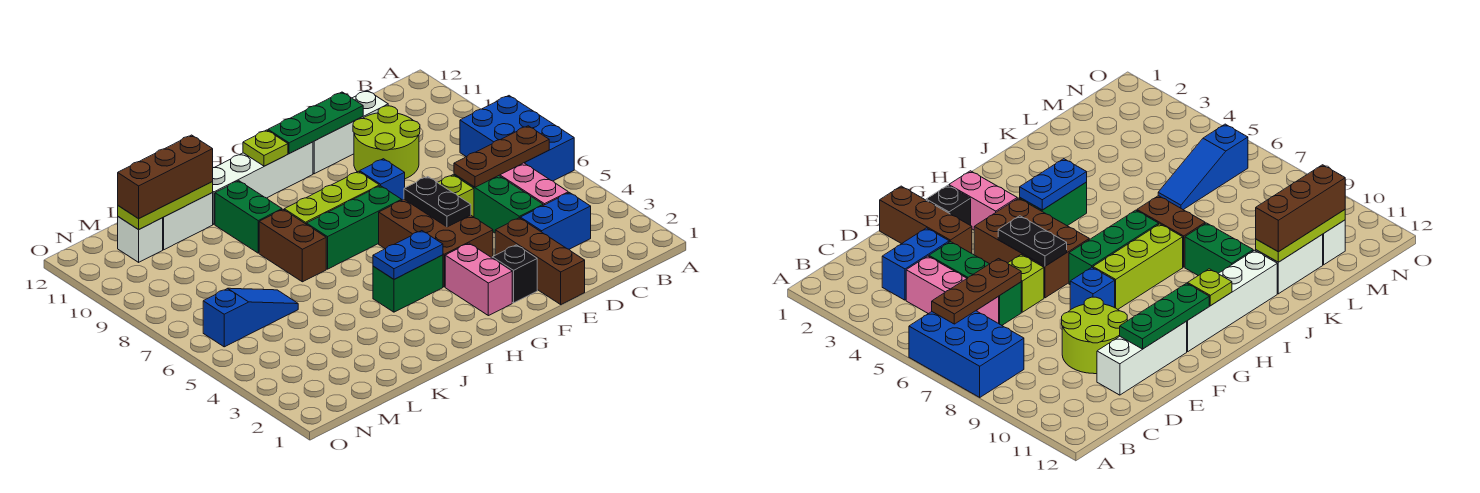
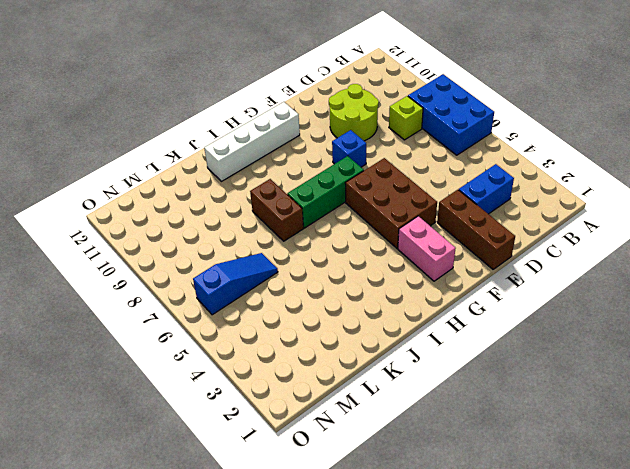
lime 1x1 brick [389,96,423,140] -> lime 1x1 brick moved to [437,175,474,217]
none -> pink 1x3 brick [499,163,568,205]
none -> green 1x3 brick [454,174,543,233]
none -> white 1x3 brick [313,90,388,174]

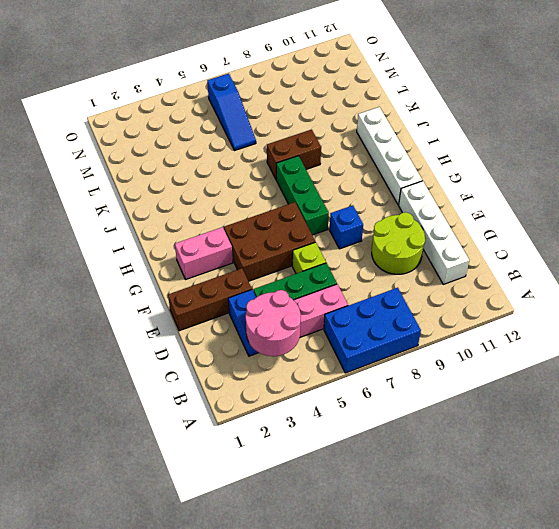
pink 2x2 round brick [246,290,301,356] -> none
white 1x4 brick [399,181,469,284] -> white 1x3 brick [313,90,388,174]
none -> black 1x1 brick [492,245,537,303]
none -> lime 1x3 brick [284,171,379,224]
none -> green 1x2 brick [373,255,443,312]

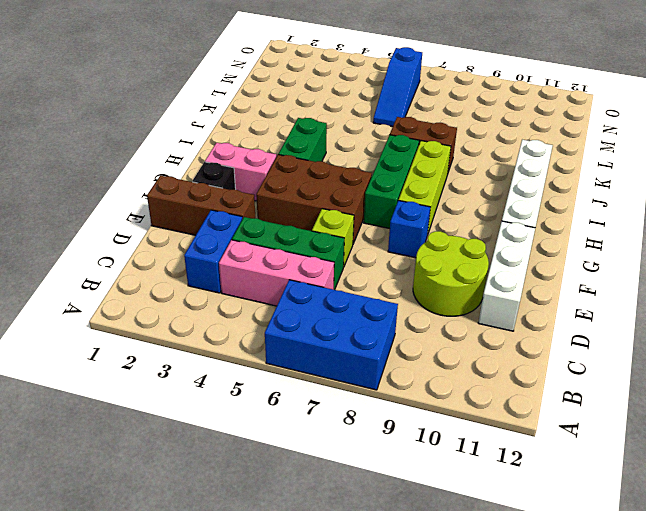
none -> green 1x2 brick [215,181,282,253]
none -> white 1x2 brick [163,193,213,250]
none -> white 1x1 brick [118,217,163,262]

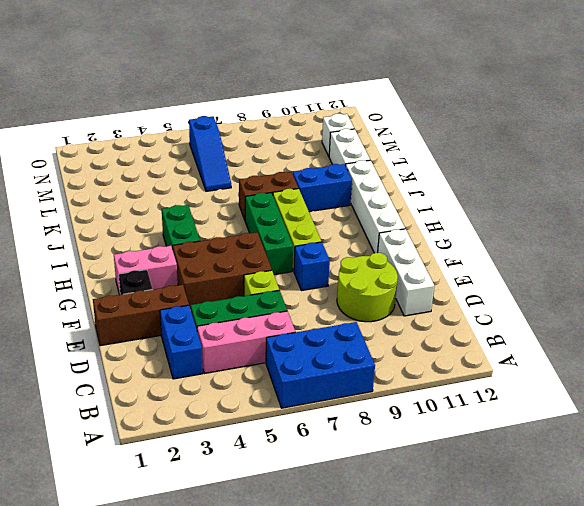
blue 1x2 brick [293,164,352,212] -> green 1x2 brick [215,181,282,253]
none -> brown 1x3 plate [454,126,549,187]
none -> green 1x3 plate [268,92,363,154]
none -> black 1x2 plate [404,177,471,227]

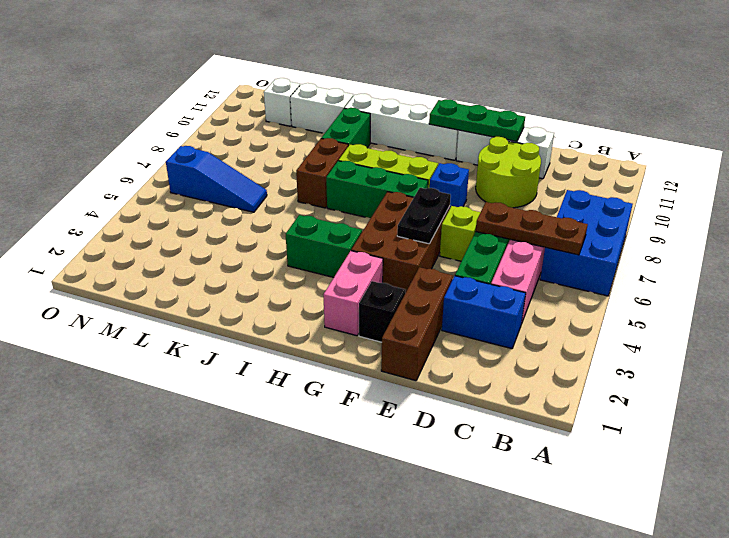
none -> blue 1x2 plate [373,231,443,279]
none -> lime 1x1 plate [243,130,288,166]
none -> lime 1x3 plate [118,182,213,230]

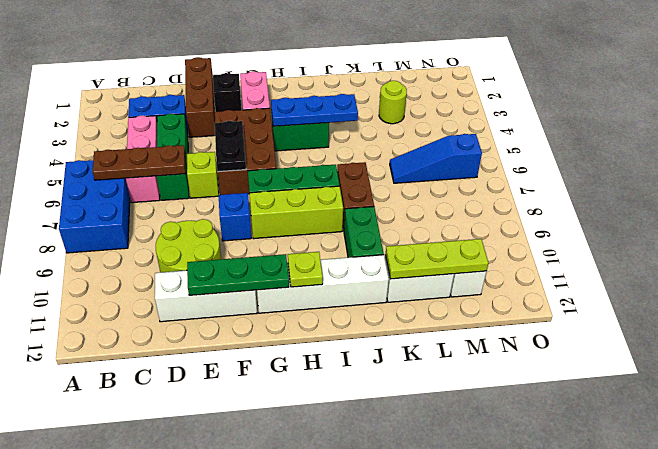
blue 1x3 plate [271,94,358,126] -> blue 1x2 plate [373,231,443,279]
lime 1x1 round brick [379,81,407,124] -> none
none -> brown 1x3 brick [118,135,213,219]

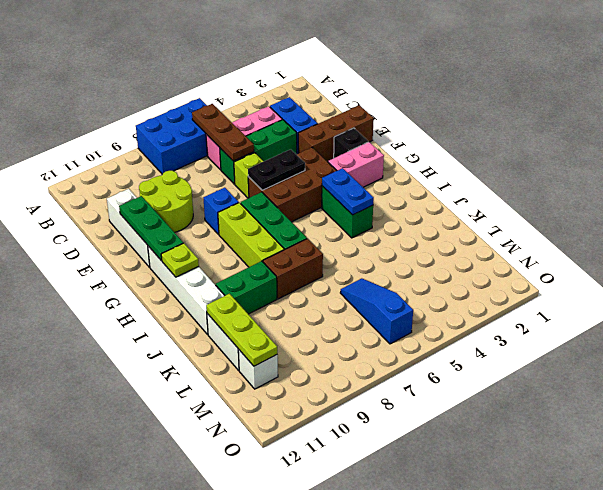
none -> brown 1x3 brick [118,135,213,219]

